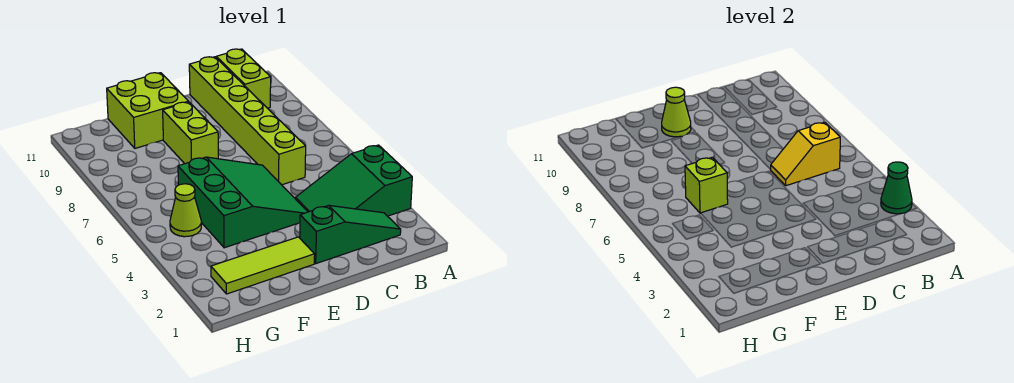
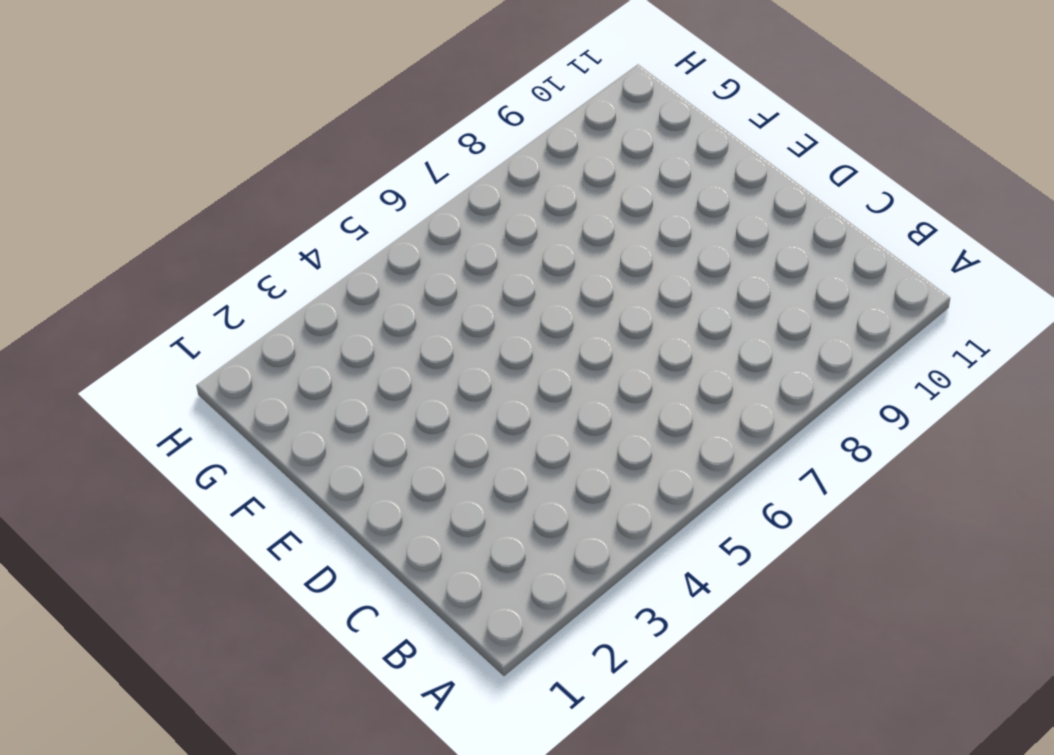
none -> green 2x3 slope [295,145,412,216]
none -> green 1x3 slope [300,205,401,264]
none -> lime 1x2 brick [216,49,271,108]

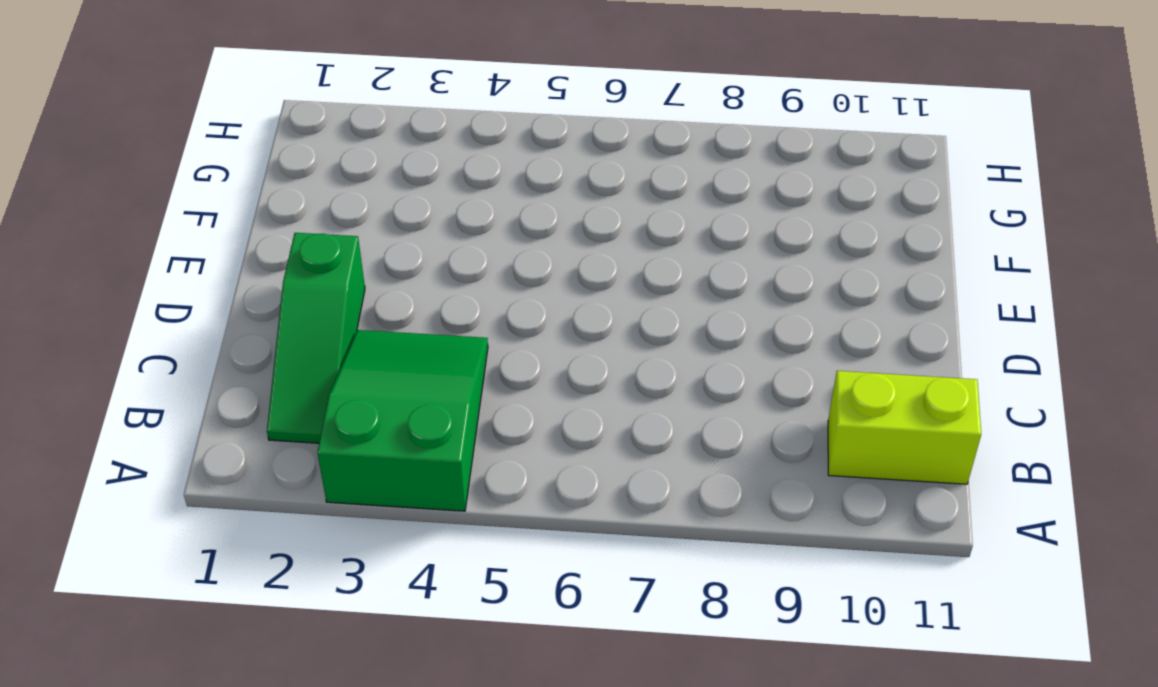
none -> lime 1x6 brick [189,57,306,185]
none -> green 3x3 slope [178,157,308,248]
none -> lime 1x3 tile [211,237,315,294]

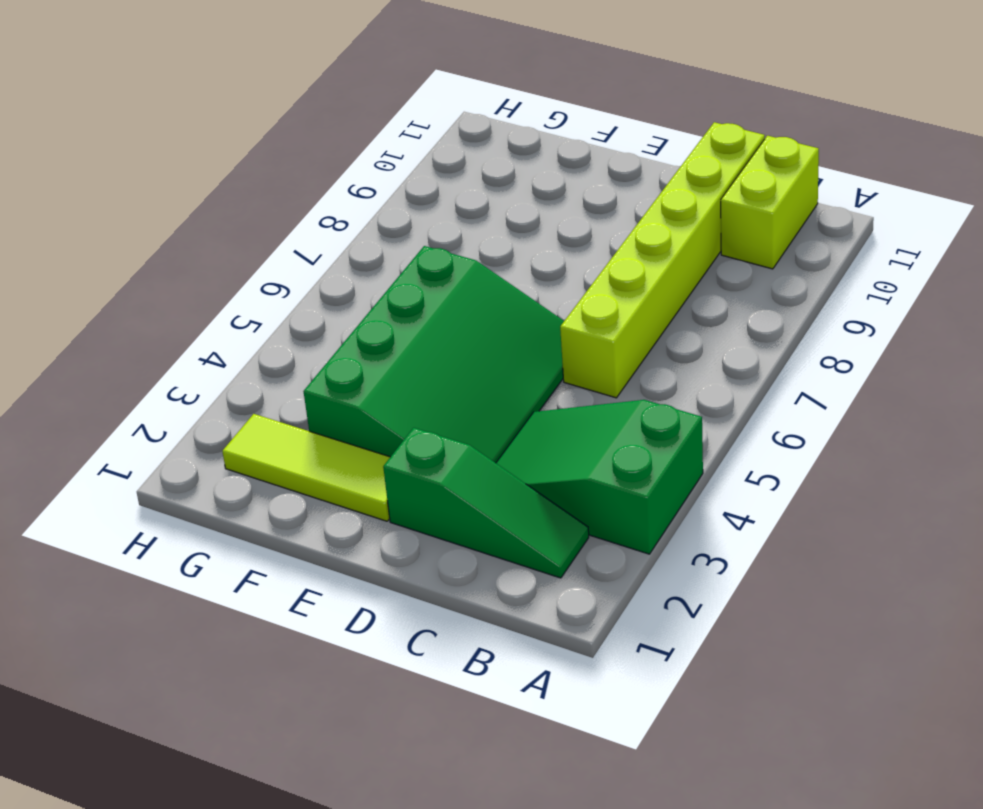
green 3x4 slope [303,246,564,463] -> green 3x3 slope [178,157,308,248]
none -> lime 1x2 brick [163,102,218,164]
none -> lime 2x2 brick [107,73,189,148]
none -> lime 1x1 cone [170,184,201,237]

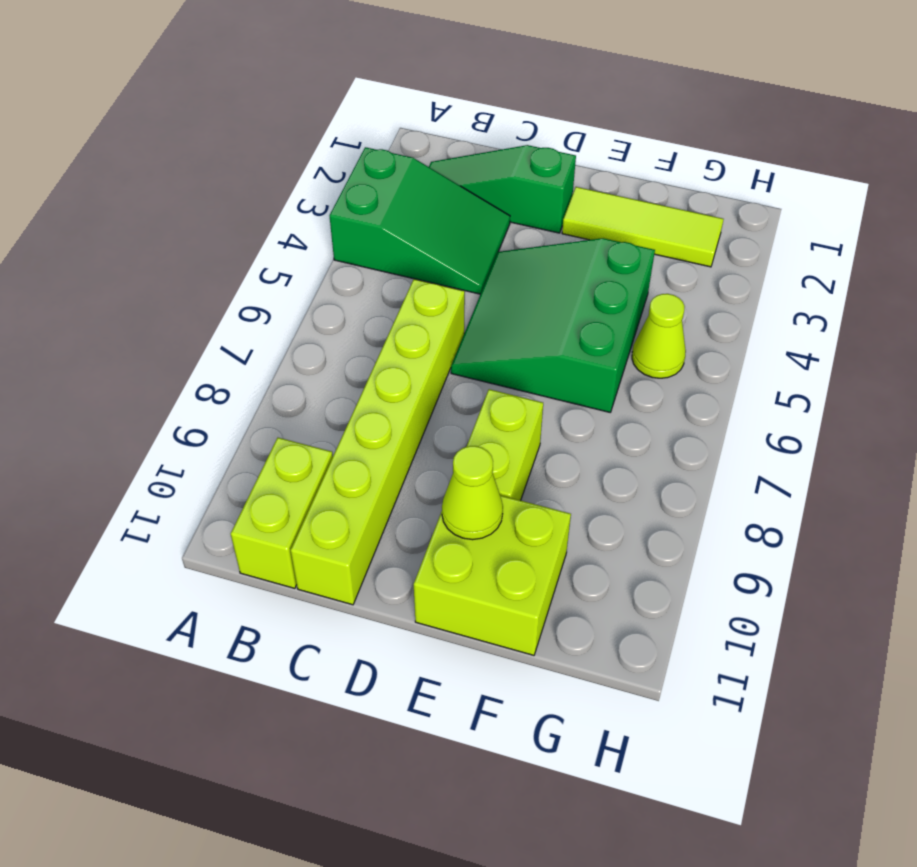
none -> green 1x1 cone [881,162,912,214]
none -> yellow 1x2 slope [770,122,840,186]
none -> lime 1x1 brick [685,157,728,213]

